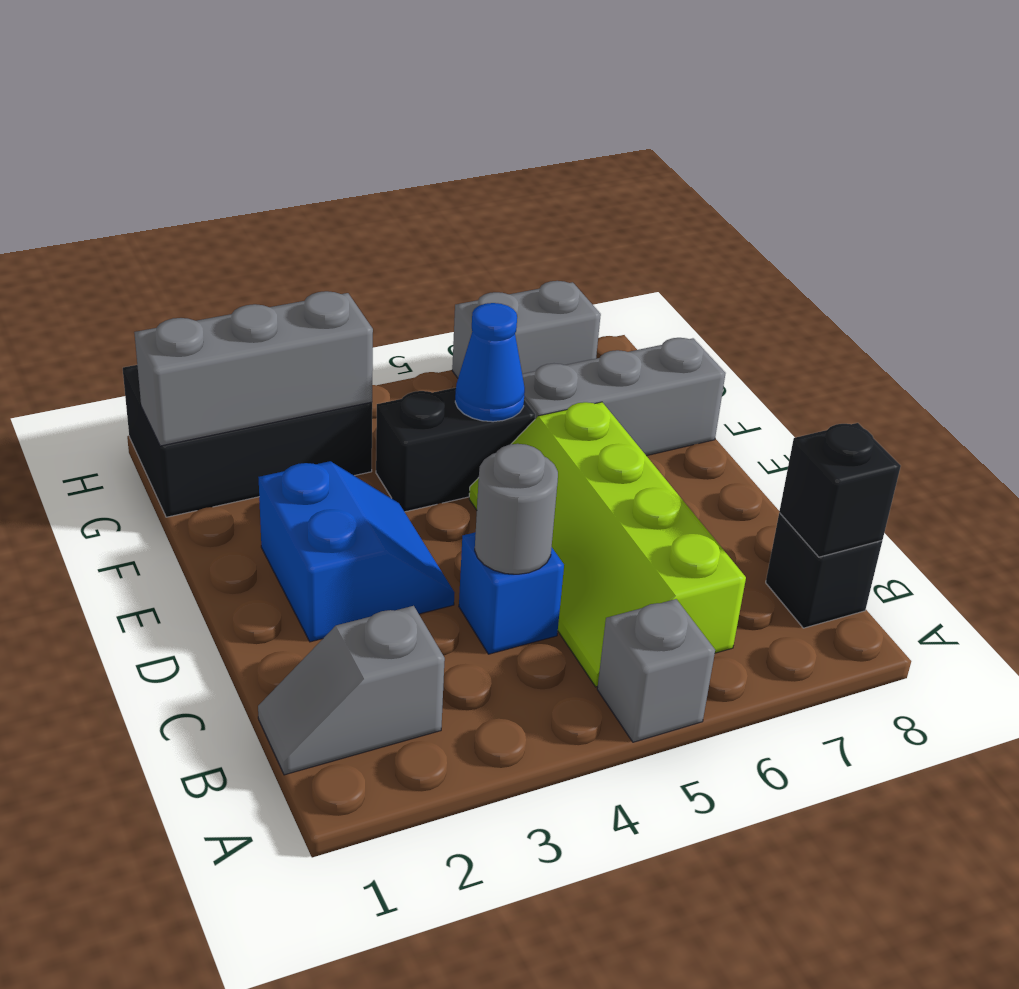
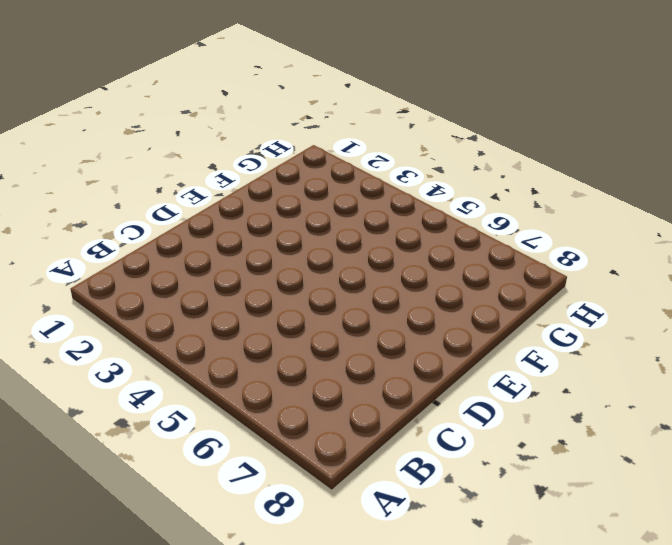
none -> grey 1x1 brick [597,599,715,742]
none -> grey 1x2 slope [258,606,445,775]
none -> lime 2x4 slope [469,402,746,687]

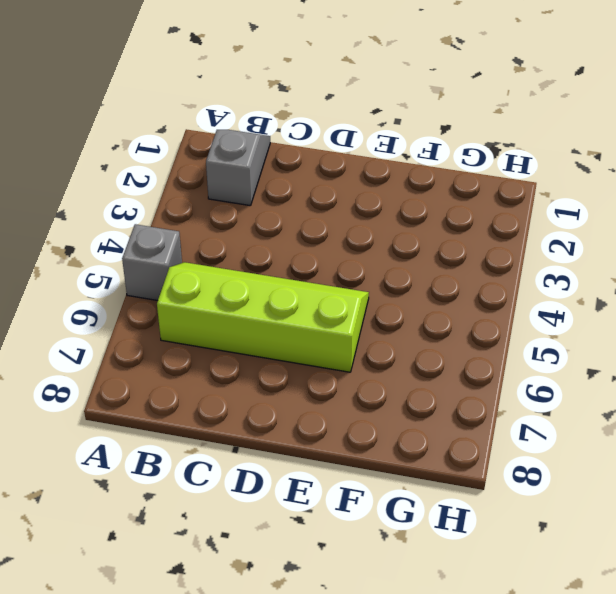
none -> black 1x1 brick [766,513,882,628]
none -> blue 1x1 brick [459,532,564,654]
none -> blue 2x2 slope [259,461,455,642]

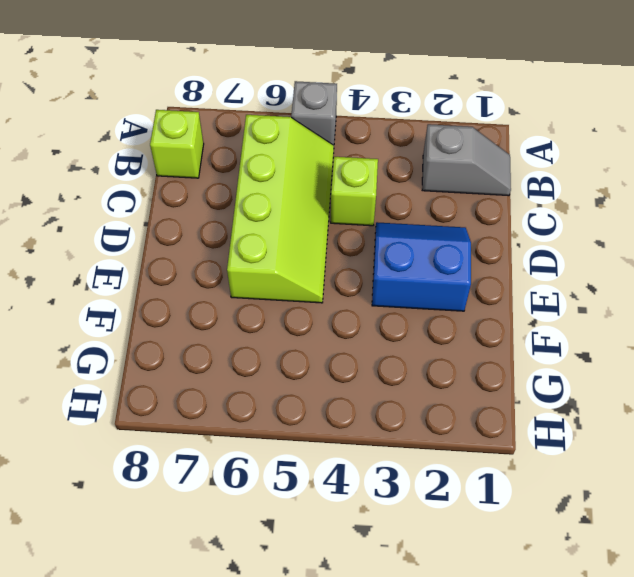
lime 1x1 brick [150,110,204,178] -> black 1x1 brick [766,513,882,628]
lime 1x1 brick [331,157,378,226] -> blue 1x1 brick [459,532,564,654]
blue 2x2 slope [372,222,471,311] -> blue 2x2 slope turned to [259,461,455,642]
none -> black 1x2 brick [376,388,535,512]
none -> grey 1x3 brick [522,338,726,456]
none -> black 2x3 brick [123,365,372,517]

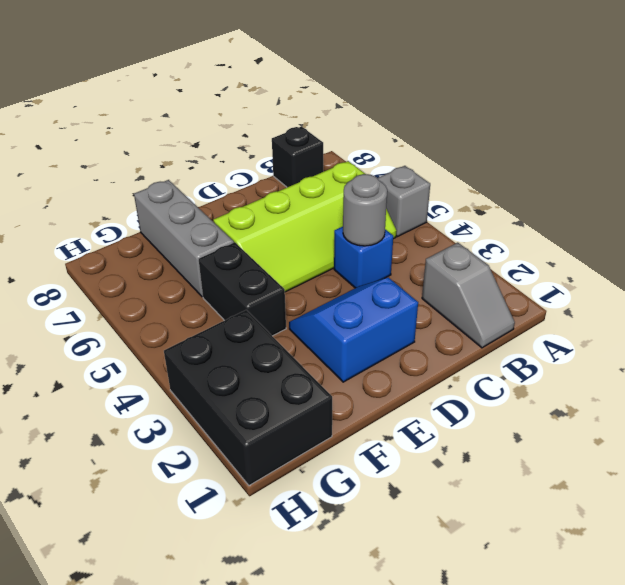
none -> grey 1x2 brick [452,281,601,378]
none -> black 1x1 brick [779,423,901,557]
none -> blue 1x1 cone [455,303,525,422]

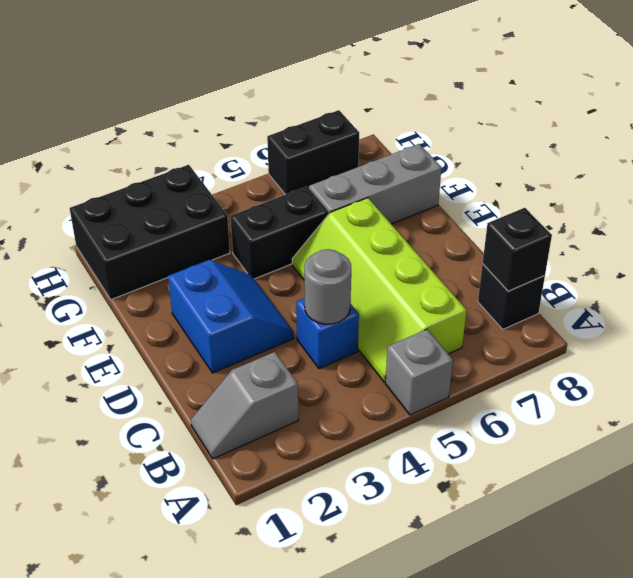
black 1x2 brick [267,110,359,195] -> grey 1x2 brick [452,281,601,378]
none -> blue 1x1 cone [455,303,525,422]
none -> grey 1x3 brick [134,291,373,446]

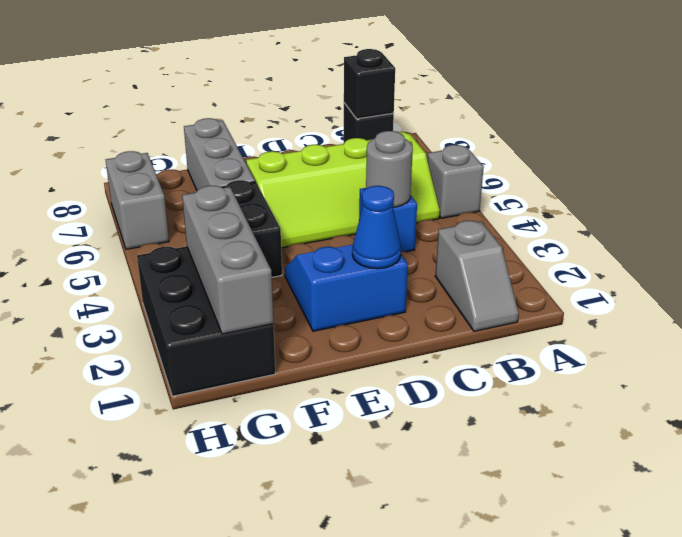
blue 1x1 cone [352,186,401,269] -> blue 1x1 cone moved to [455,303,525,422]

